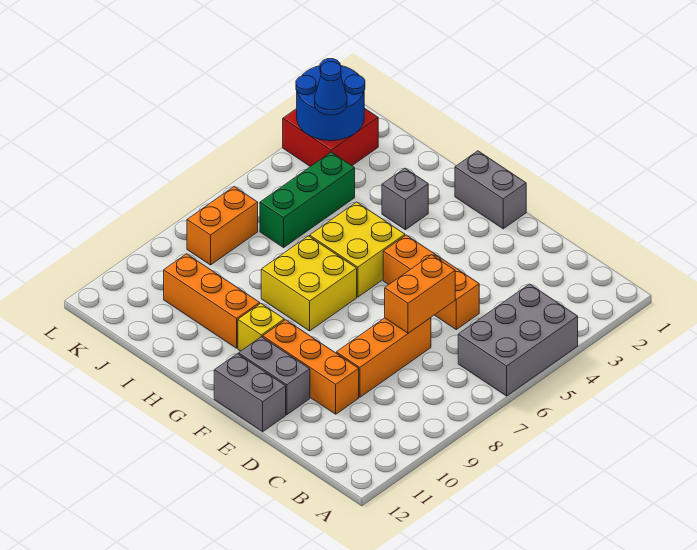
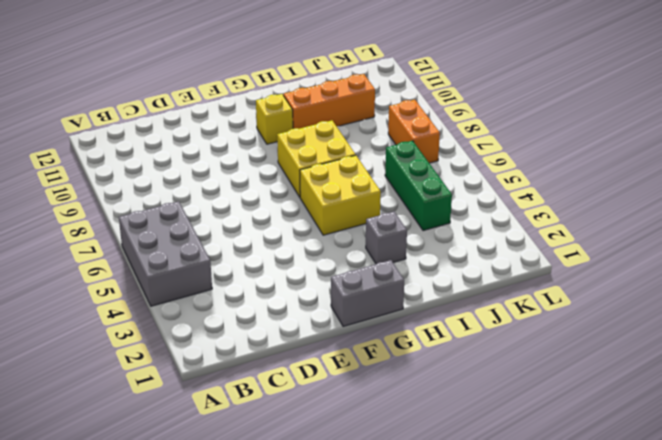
none -> orange 1x3 brick [383,235,479,329]
none -> orange 1x3 brick [336,318,431,397]
none -> orange 1x3 brick [263,320,359,414]

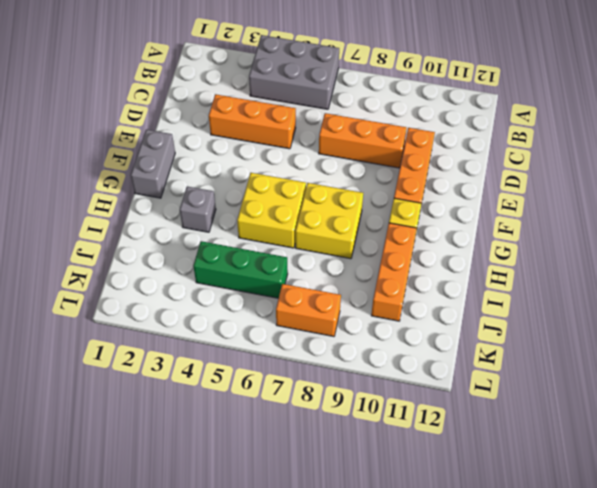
orange 1x3 brick [209,94,296,149] -> orange 1x3 brick turned to [383,235,479,329]
none -> grey 1x2 brick [239,337,310,415]
none -> grey 1x2 brick [214,354,286,432]
none -> red 2x2 brick [283,108,378,167]

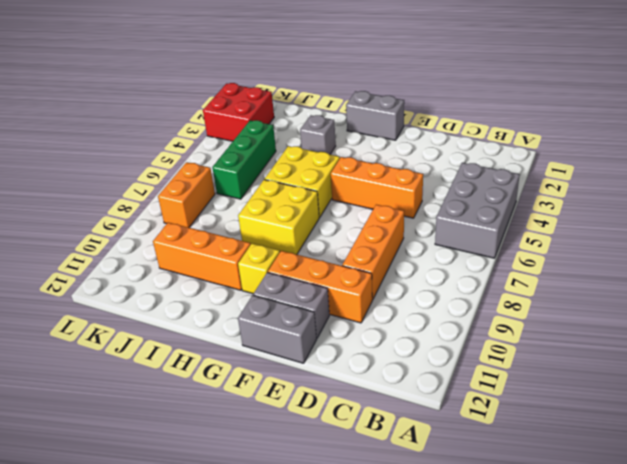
none -> orange 1x2 brick [385,255,455,333]
none -> blue 2x2 round brick [296,59,365,141]
none -> blue 1x1 cone [315,62,347,115]

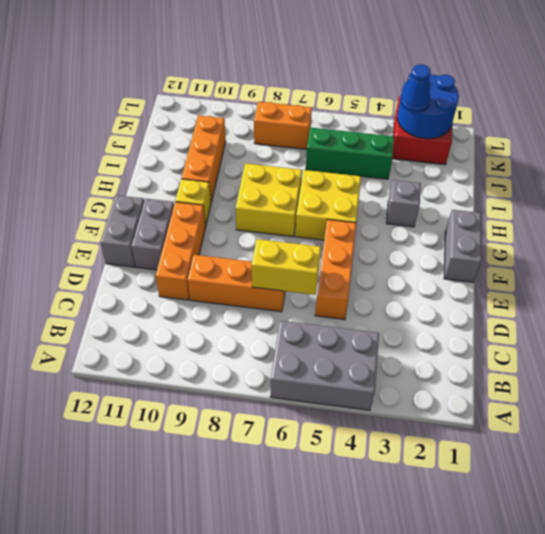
yellow 1x2 brick [252,239,321,295] -> orange 1x2 brick [385,255,455,333]

